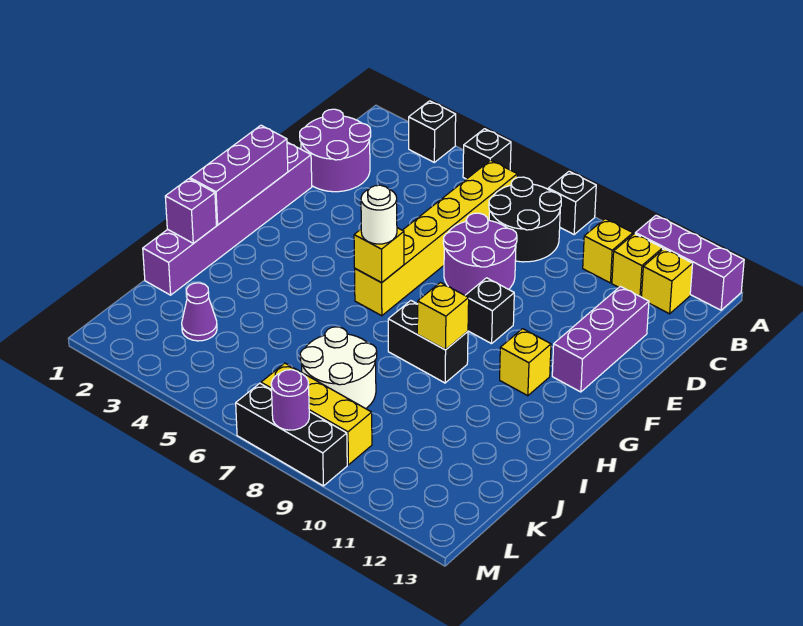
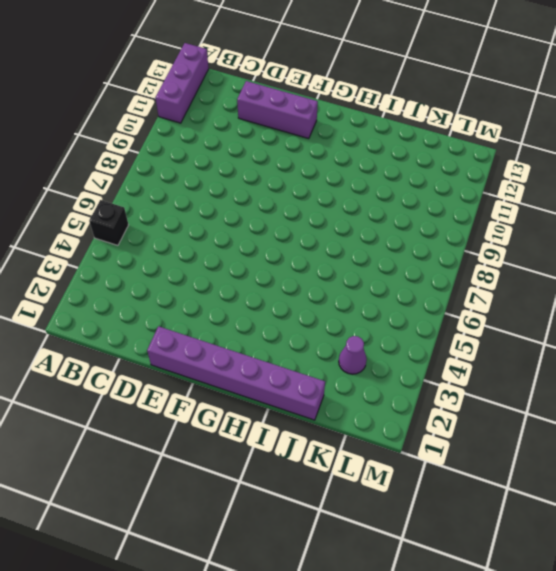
none -> black 1x1 brick [409,101,456,162]
none -> black 1x1 brick [548,171,596,234]
none -> yellow 1x6 brick [355,160,517,316]

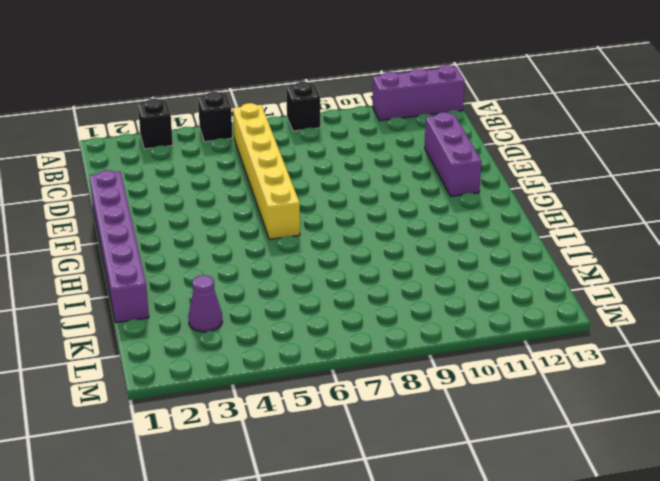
none -> black 2x2 round brick [489,177,561,262]
none -> yellow 1x1 brick [583,219,633,283]
none -> yellow 1x1 brick [612,234,663,297]

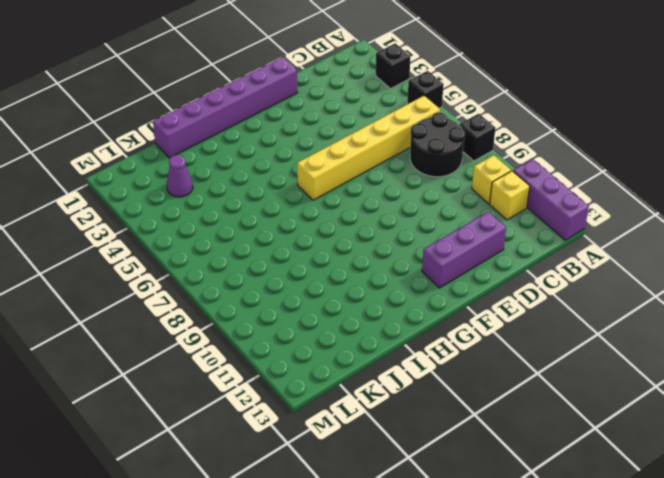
none -> yellow 1x1 brick [642,249,693,314]
none -> purple 2x2 round brick [300,109,371,192]
none -> purple 2x2 round brick [443,213,517,295]

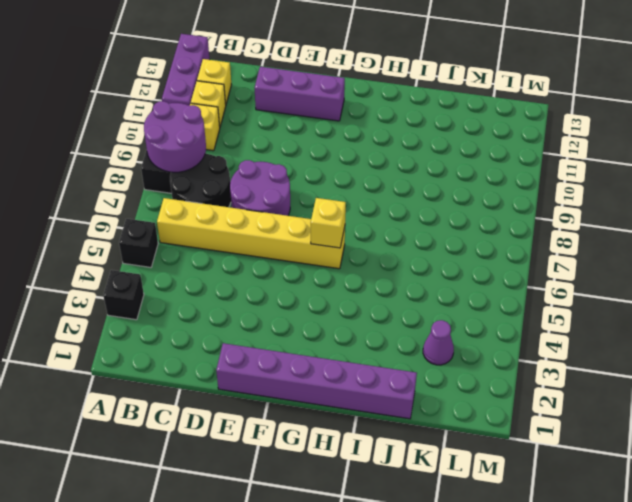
purple 2x2 round brick [144,101,206,172] -> purple 2x2 round brick moved to [300,109,371,192]
none -> black 1x1 brick [465,278,514,344]
none -> yellow 1x1 brick [500,329,551,396]
none -> black 1x2 brick [388,301,468,383]

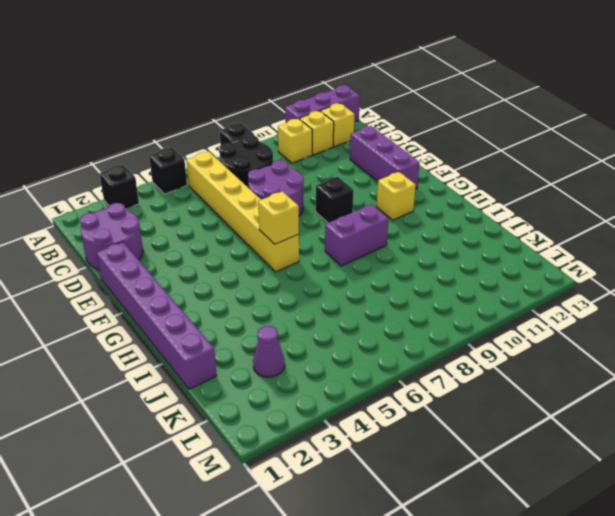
purple 1x2 brick [325,205,388,266] -> black 1x2 brick [388,301,468,383]
none -> white 2x2 round brick [300,327,377,409]
none -> yellow 1x3 brick [261,363,372,465]
none -> black 1x3 brick [236,383,347,486]

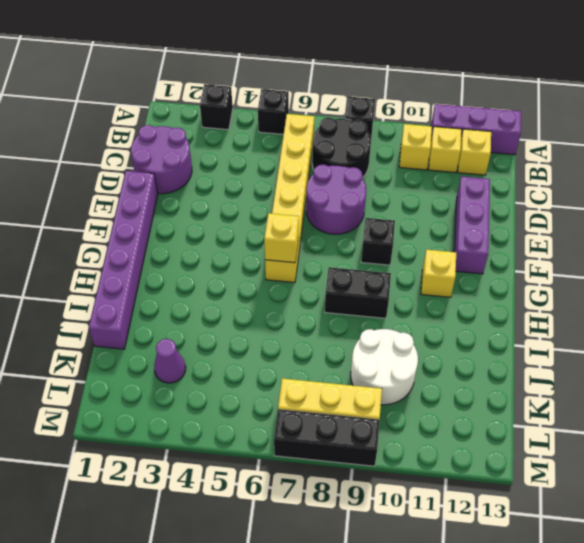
white 2x2 round brick [351,329,418,405] -> white 2x2 round brick moved to [300,327,377,409]
none -> purple 1x3 brick [190,125,288,225]
none -> yellow 1x1 brick [417,282,469,350]
none -> purple 1x1 brick [165,179,216,243]

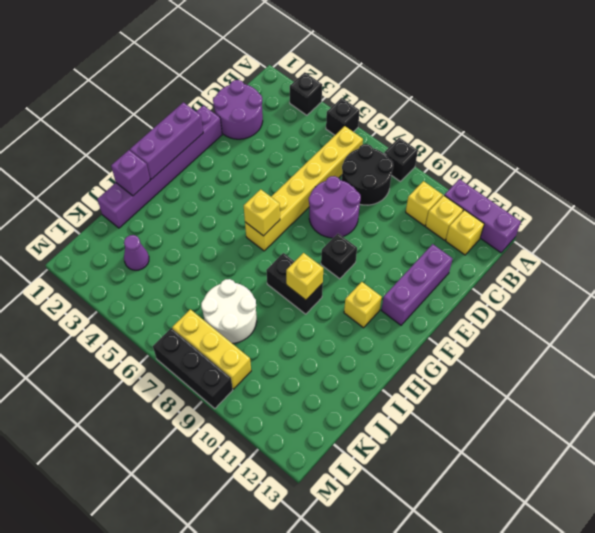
none -> purple 1x1 round brick [271,370,309,430]
none -> white 1x1 round brick [361,185,397,244]

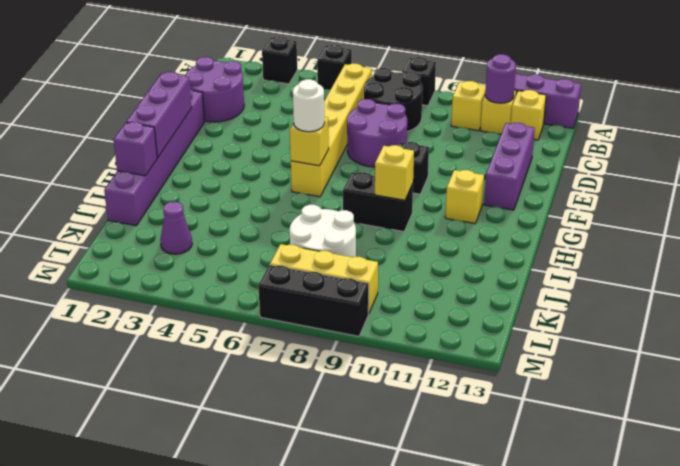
purple 1x1 round brick [485,54,516,103] -> purple 1x1 round brick moved to [271,370,309,430]

